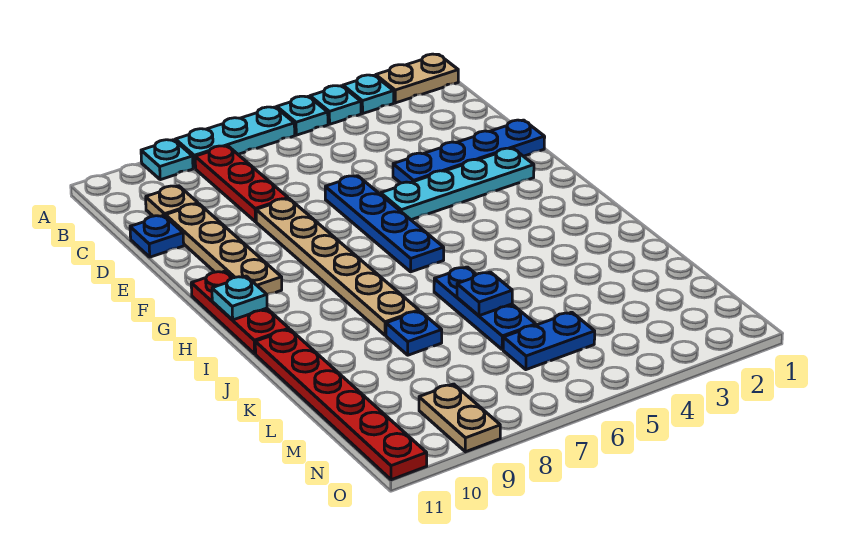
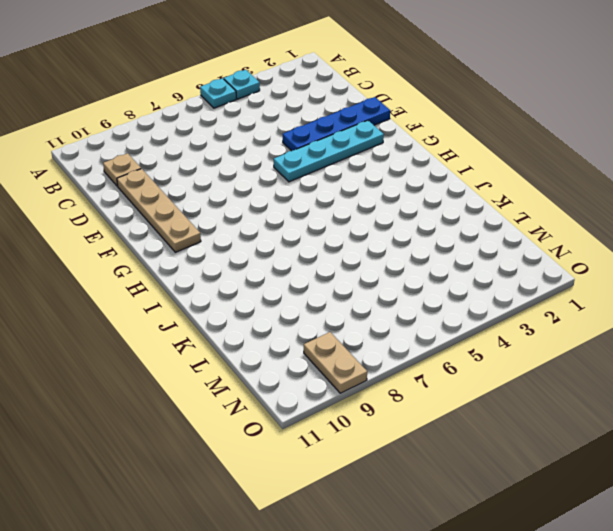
none -> tan 1x2 plate [376,54,458,103]
none -> cyan 1x1 plate [343,75,394,113]
none -> cyan 1x3 plate [175,107,295,168]

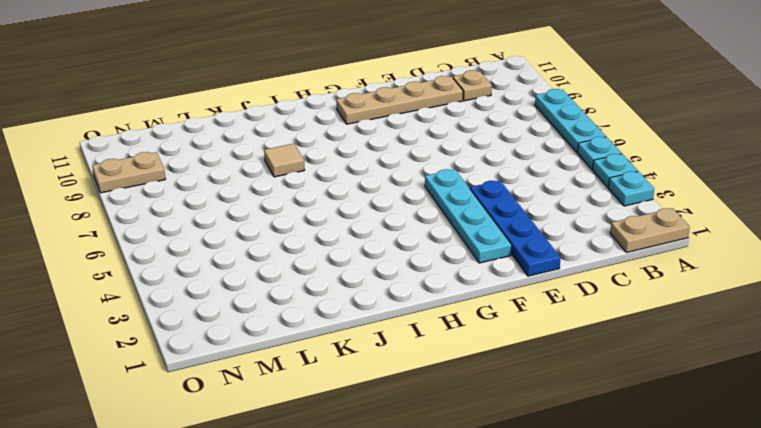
tan 1x2 plate [610,208,690,253] -> tan 1x2 plate turned to [376,54,458,103]
tan 1x1 tile [264,144,304,177] -> tan 1x6 plate [256,199,419,335]
none -> cyan 1x1 plate [141,140,193,180]
none -> red 1x3 plate [195,146,288,222]
none -> blue 1x1 plate [130,215,184,257]

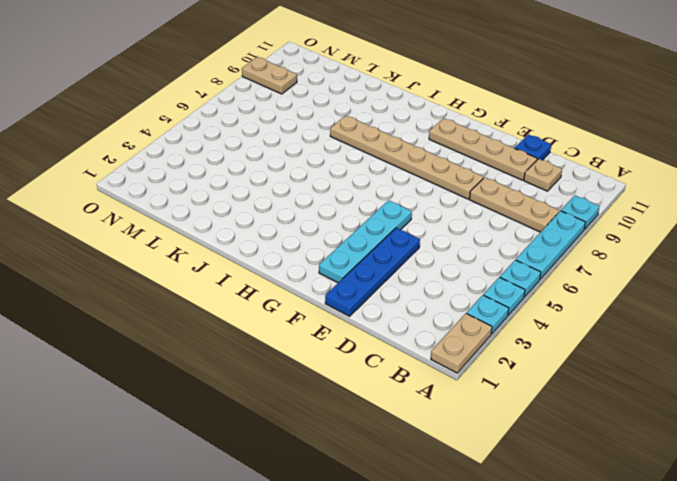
tan 1x3 plate [470,177,559,232] -> red 1x3 plate [195,146,288,222]
none -> blue 1x4 plate [325,176,444,272]
none -> red 1x3 plate [191,271,289,354]
none -> blue 1x3 plate [434,267,536,350]

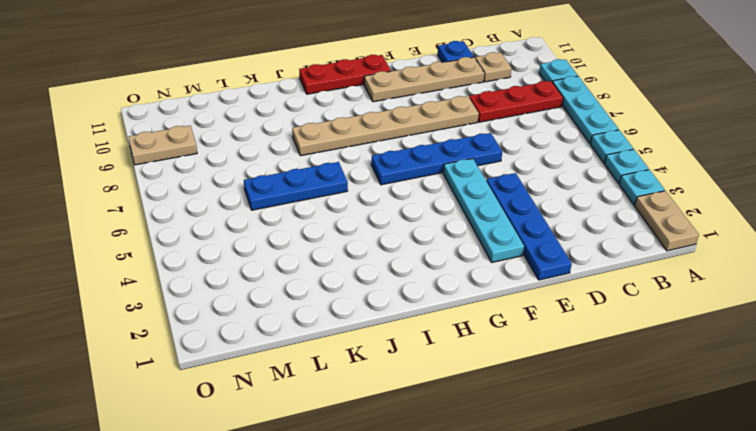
none -> red 1x6 plate [255,329,427,480]
none -> blue 1x1 plate [386,311,442,355]
none -> blue 1x2 plate [503,312,595,370]

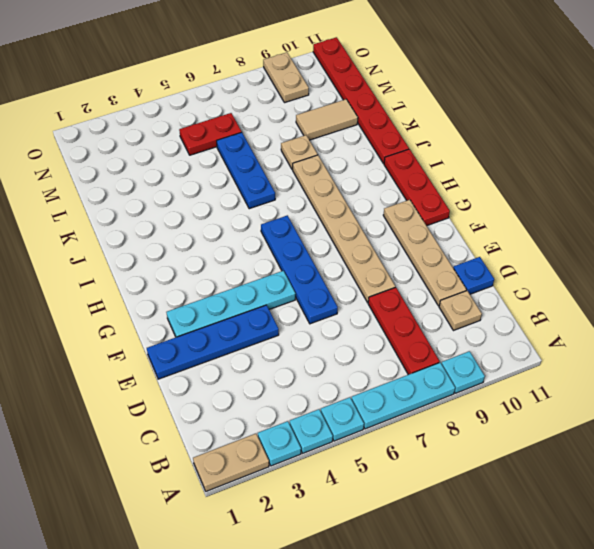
tan 1x1 plate [281,135,318,170] -> blue 1x1 plate [386,311,442,355]
tan 1x2 tile [296,99,358,140] -> none
red 1x2 plate [179,113,242,155] -> blue 1x2 plate [503,312,595,370]
none -> cyan 1x1 plate [212,276,267,320]
none -> blue 1x1 plate [457,272,512,316]

